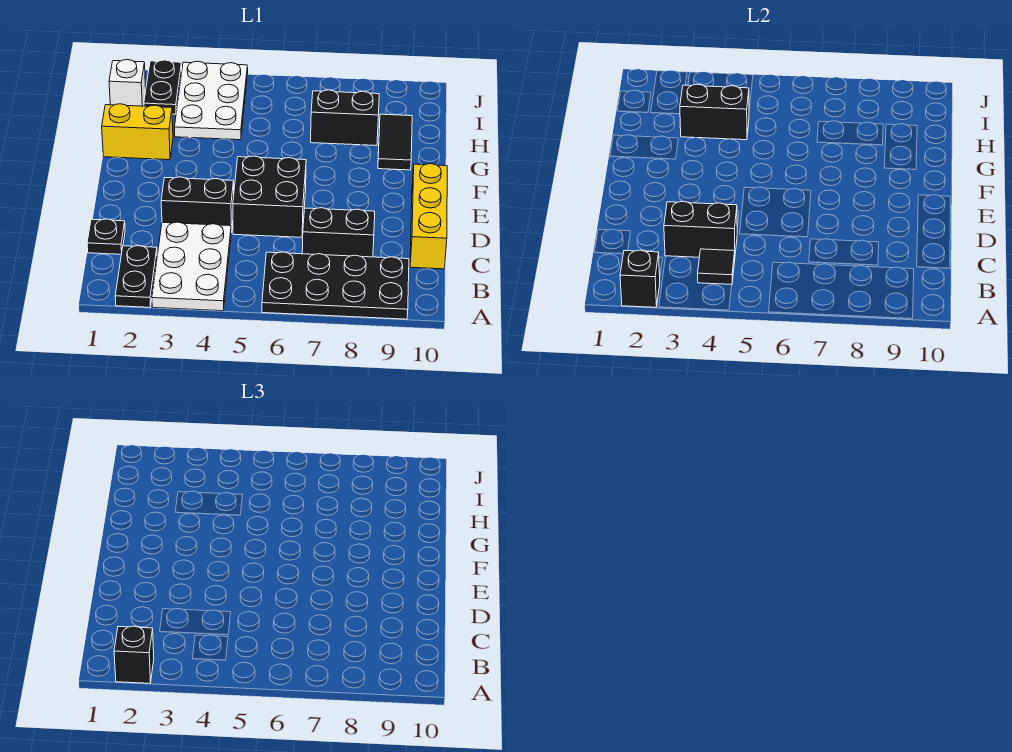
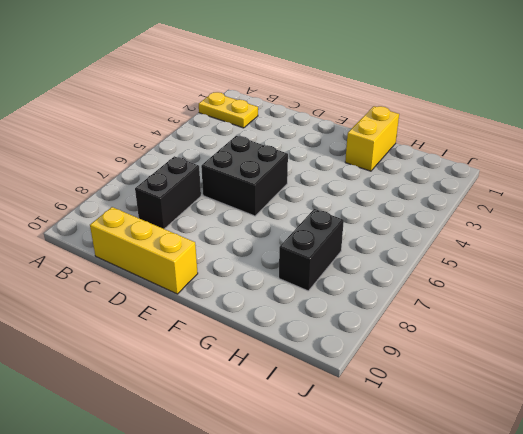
yellow 1x2 plate [199,92,258,128] -> black 1x2 plate [115,246,157,307]
none -> white 2x3 plate [152,222,231,311]
none -> black 2x4 plate [262,252,409,319]
none -> black 1x1 plate [87,219,125,254]

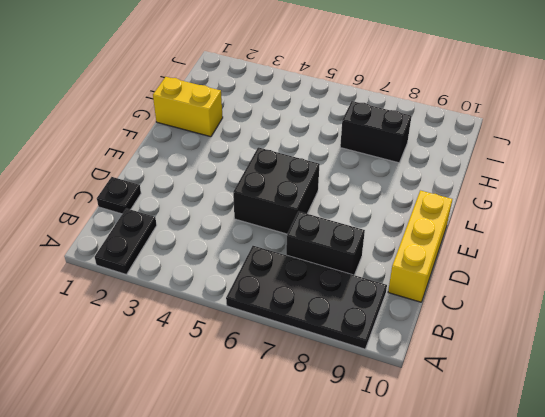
none -> white 2x3 plate [152,222,231,311]
none -> black 1x2 brick [161,177,234,233]
none -> black 1x2 tile [378,114,412,170]

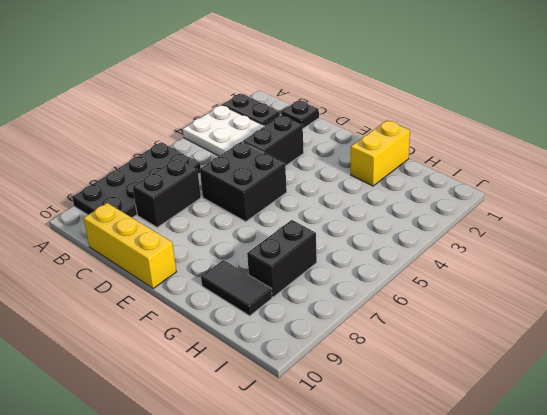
none -> white 2x3 plate [174,61,248,140]
none -> white 1x1 brick [109,60,146,106]
none -> black 1x2 plate [144,60,182,114]

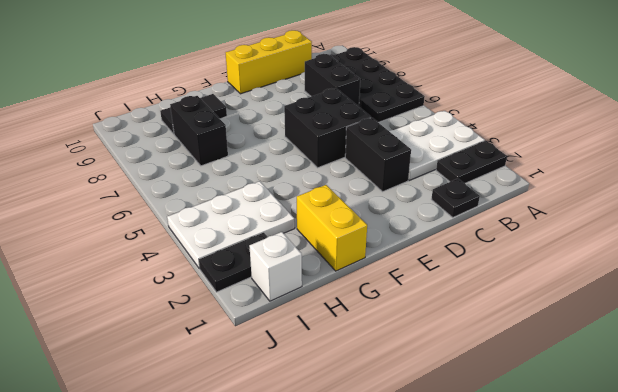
none -> black 1x1 brick [620,250,660,307]
none -> black 1x1 tile [698,249,735,284]
none -> black 1x2 brick [664,201,737,257]

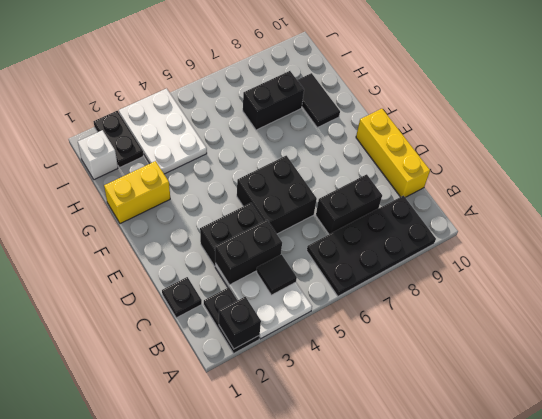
none -> black 1x2 brick [680,84,749,140]
none -> black 1x1 brick [114,626,154,683]

